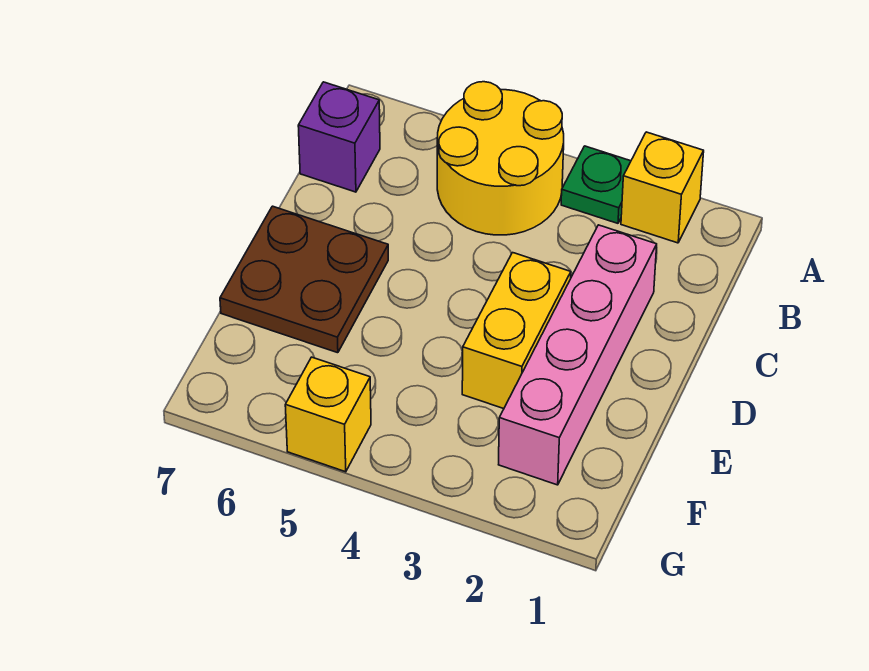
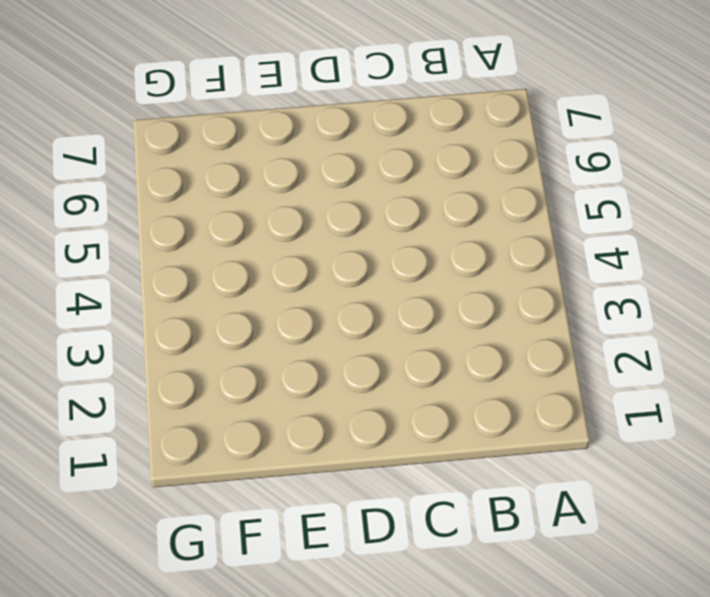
none -> yellow 1x1 brick [621,132,704,243]
none -> green 1x1 plate [561,146,631,223]

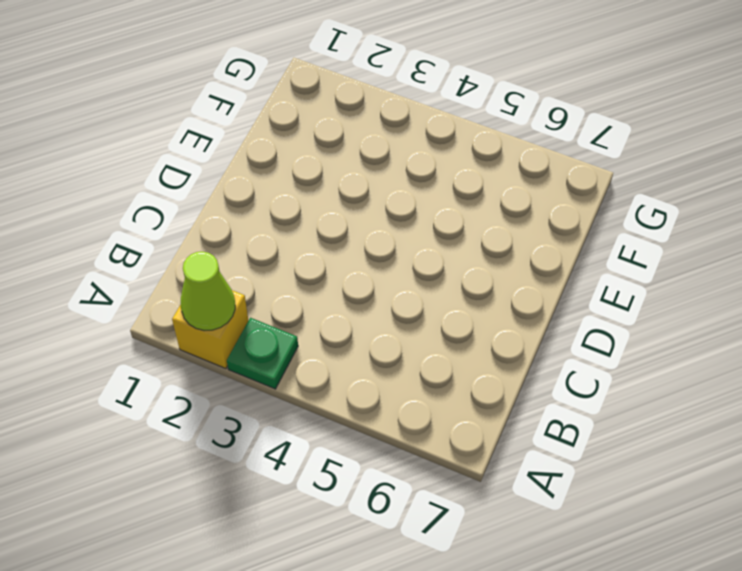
lime 1x1 cone [181,252,235,331] -> none
none -> yellow 2x2 round brick [437,82,564,235]
none -> purple 1x1 brick [298,82,380,192]

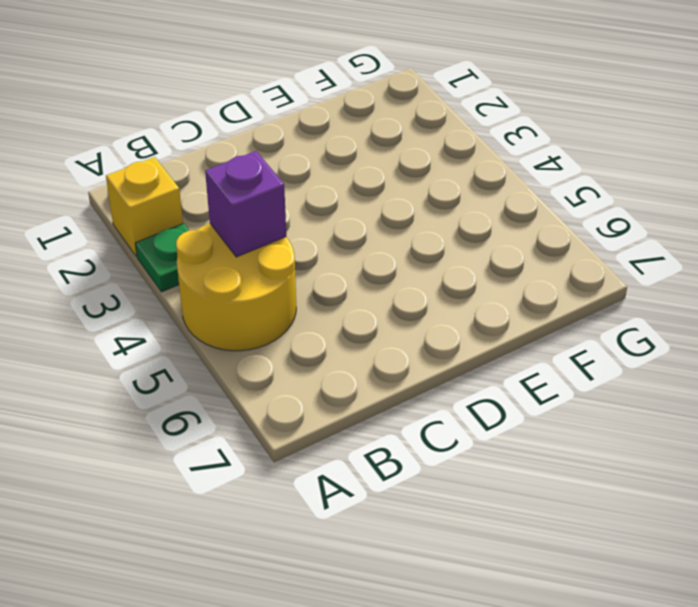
purple 1x1 brick [205,151,286,257] -> purple 1x1 brick moved to [298,82,380,192]
none -> pink 1x4 brick [499,225,657,485]
none -> yellow 1x2 brick [462,253,571,409]

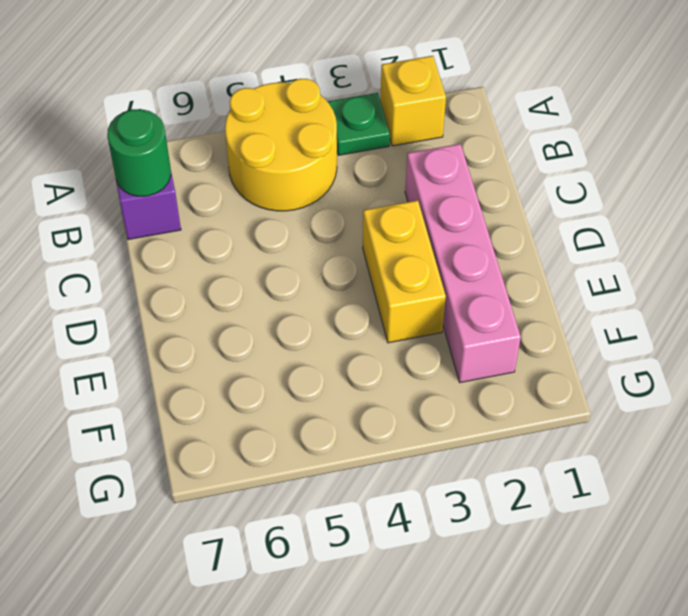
green 1x1 round brick [107,109,171,196] -> none
none -> brown 2x2 plate [220,206,388,353]
none -> yellow 1x1 brick [285,357,371,472]

